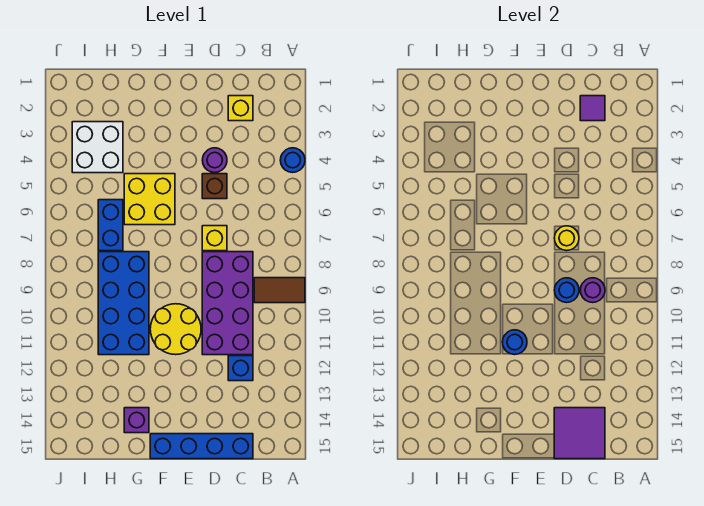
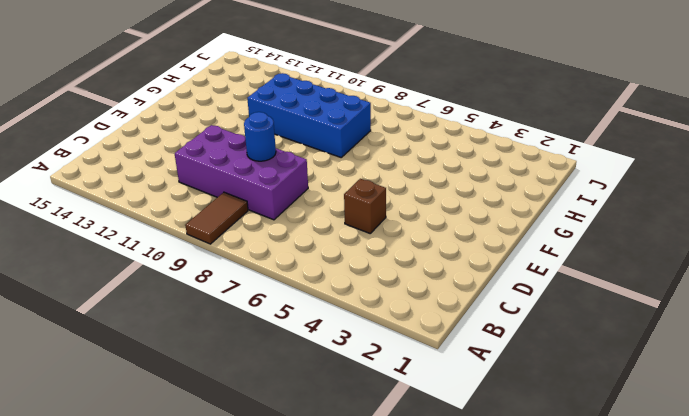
none -> blue 1x1 round brick [280,148,305,173]
none -> yellow 1x1 brick [228,96,253,121]
none -> blue 1x1 brick [228,356,253,381]

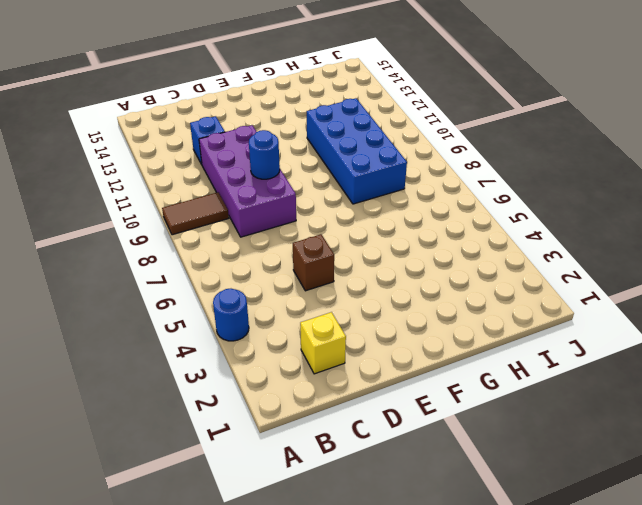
none -> blue 1x4 brick [150,434,253,459]
none -> purple 1x1 round brick [202,148,227,173]
none -> yellow 1x1 brick [202,226,227,251]

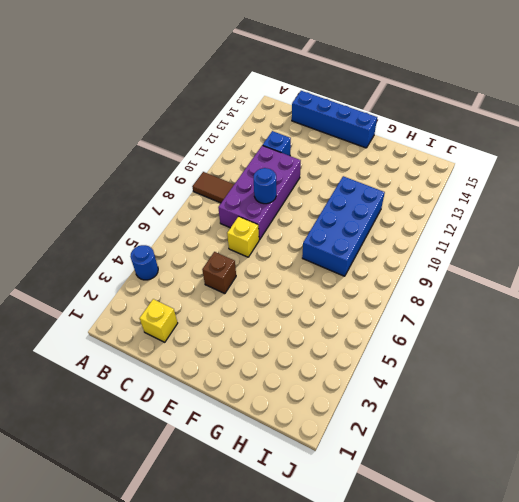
none -> purple 1x1 round brick [202,148,227,173]
none -> yellow 2x2 round brick [150,304,201,355]
none -> yellow 2x2 brick [124,174,175,225]

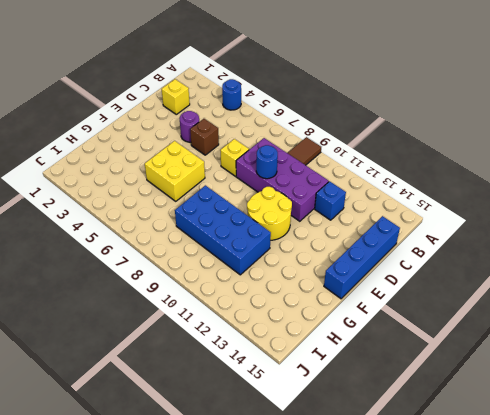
none -> purple 1x1 brick [124,408,149,433]
none -> white 2x2 brick [72,122,123,173]
none -> blue 1x2 brick [98,200,123,251]

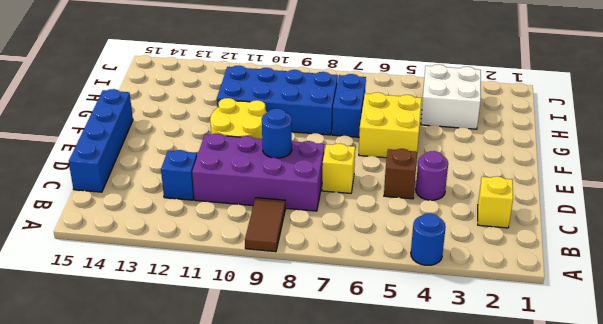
blue 1x2 brick [332,74,366,137] -> blue 1x2 brick turned to [98,200,123,251]
none -> purple 1x1 brick [124,408,149,433]
none -> purple 1x1 tile [580,96,605,121]
none -> purple 1x1 round brick [580,278,605,303]

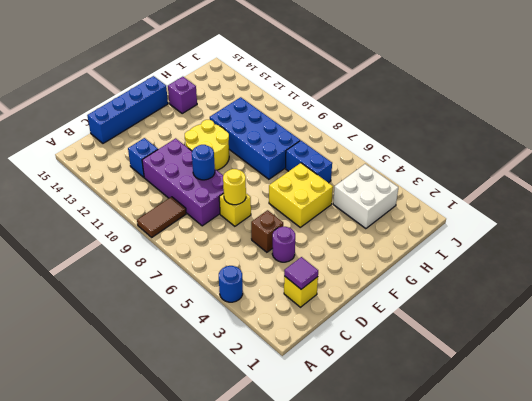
none -> purple 1x1 round brick [580,278,605,303]
none -> purple 2x2 tile [554,408,605,459]
none -> blue 1x1 round brick [502,330,527,355]

